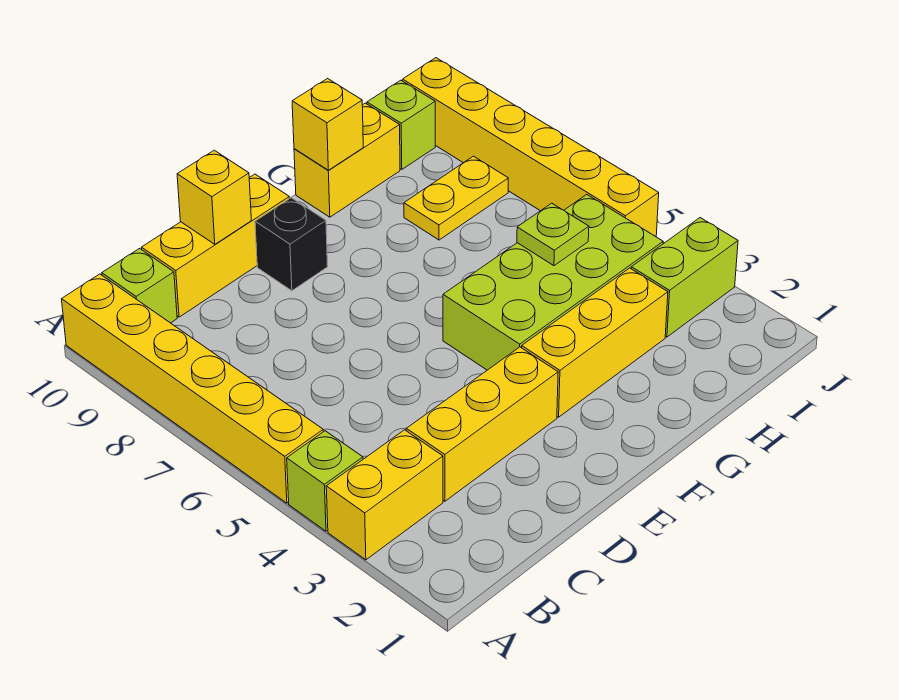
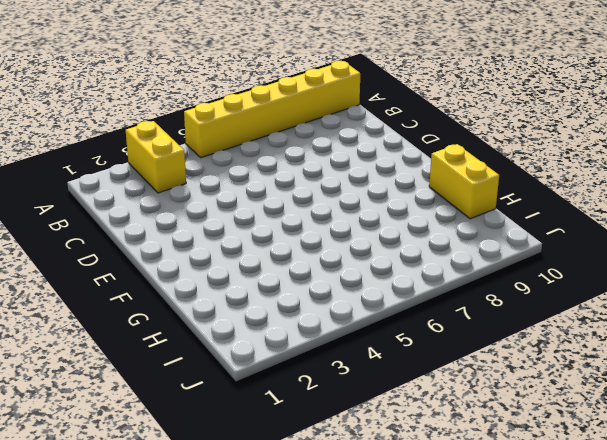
none -> lime 1x1 brick [287,431,363,531]
none -> lime 1x1 brick [102,249,177,323]
none -> yellow 1x3 brick [406,347,558,501]

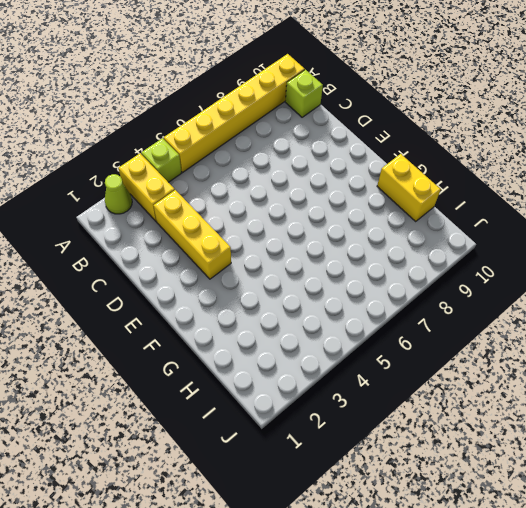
lime 1x1 cone [105,174,132,214] -> none
none -> yellow 1x3 brick [141,174,289,317]
none -> black 1x1 brick [255,198,328,291]
none -> yellow 1x3 brick [522,268,668,417]

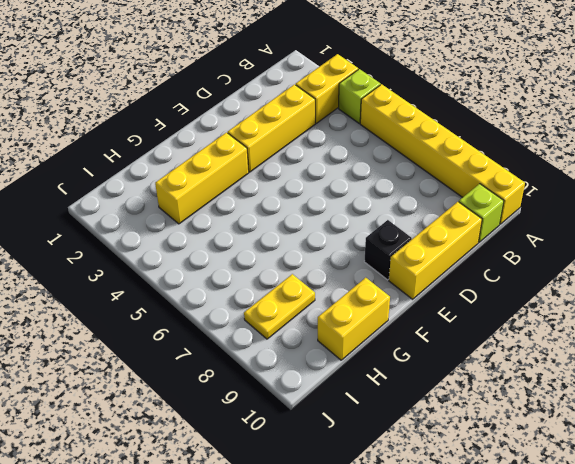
none -> lime 2x4 brick [443,195,663,370]
none -> lime 1x2 brick [631,218,738,337]
none -> lime 1x1 brick [367,80,435,169]

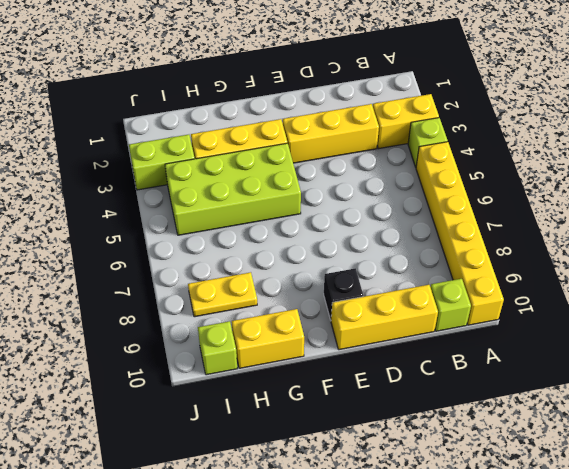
none -> yellow 1x6 brick [403,58,659,237]
none -> yellow 1x1 brick [177,150,251,244]
none -> yellow 1x1 brick [292,79,363,170]

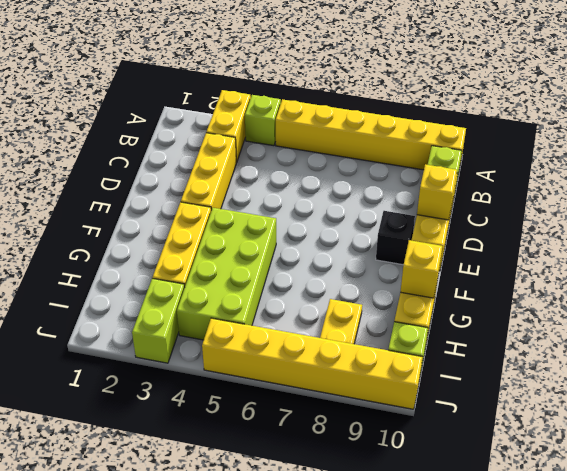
none -> lime 1x1 plate [517,203,589,266]

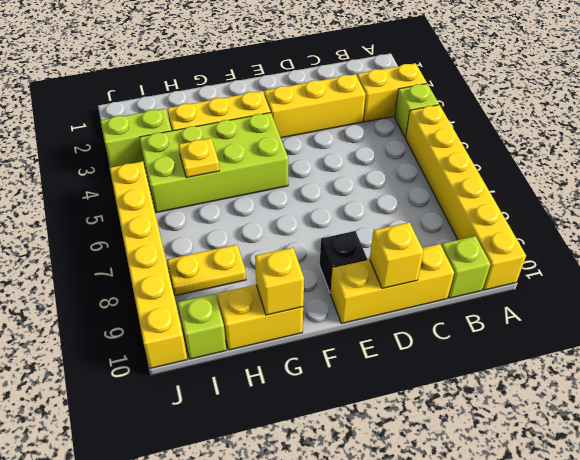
yellow 1x1 plate [179,138,219,178] -> lime 1x1 plate [517,203,589,266]

